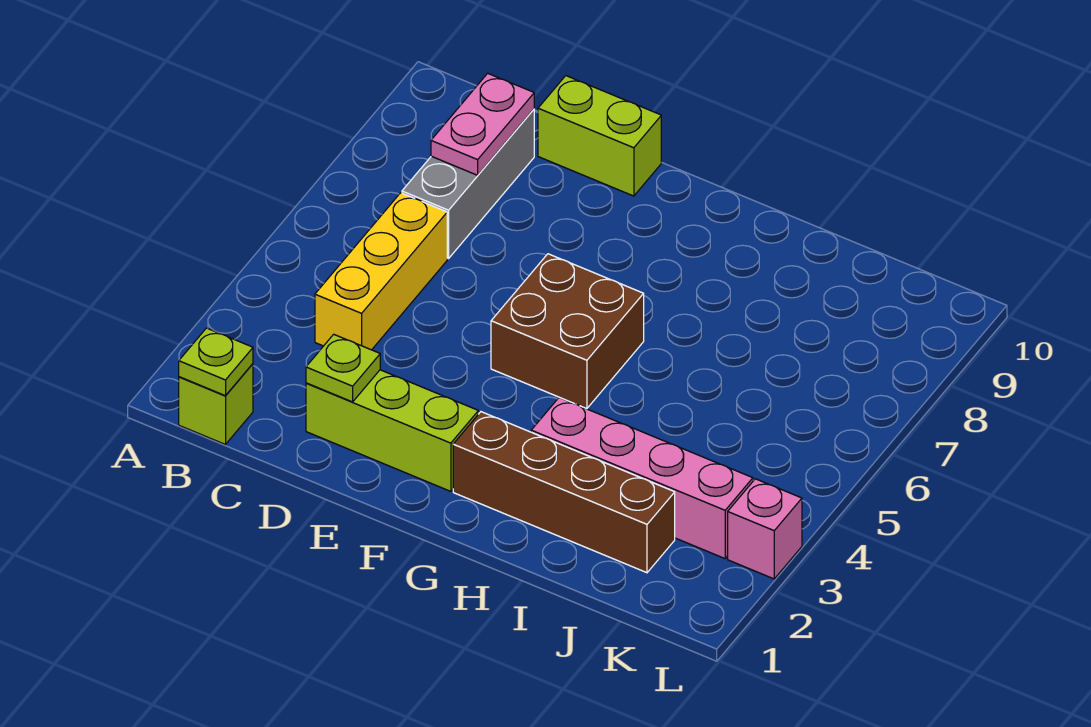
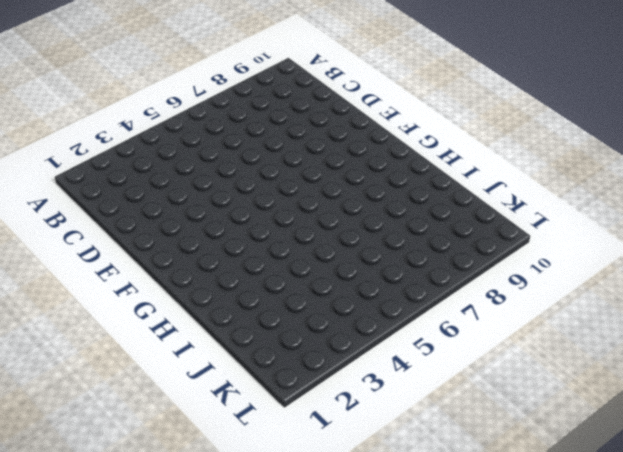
none -> lime 1x1 brick [179,364,253,445]
none -> yellow 1x3 brick [315,193,447,350]
none -> grey 1x3 brick [402,109,534,259]

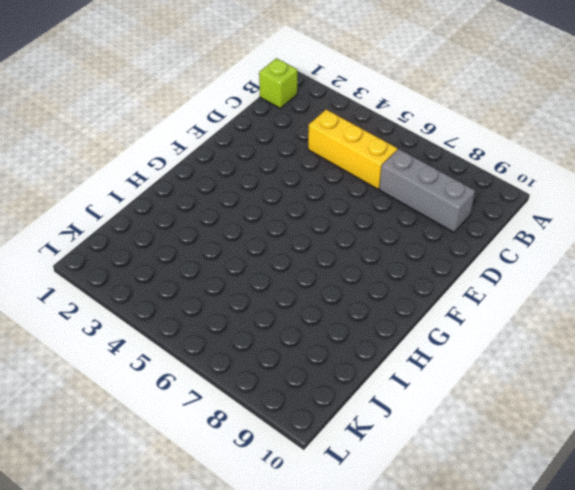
none -> lime 1x3 brick [306,370,478,491]
none -> lime 1x2 brick [538,76,661,196]
none -> brown 2x2 brick [491,254,644,409]

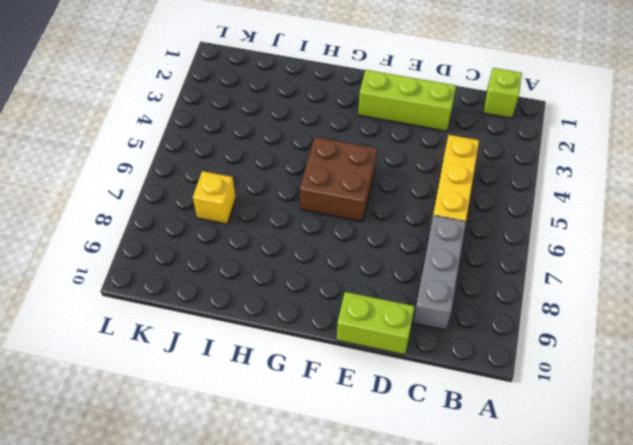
yellow 1x1 brick [193,171,236,224] -> none
none -> brown 1x4 brick [453,412,675,573]
none -> pink 1x4 brick [531,398,753,559]
none -> pink 1x1 brick [728,479,802,579]

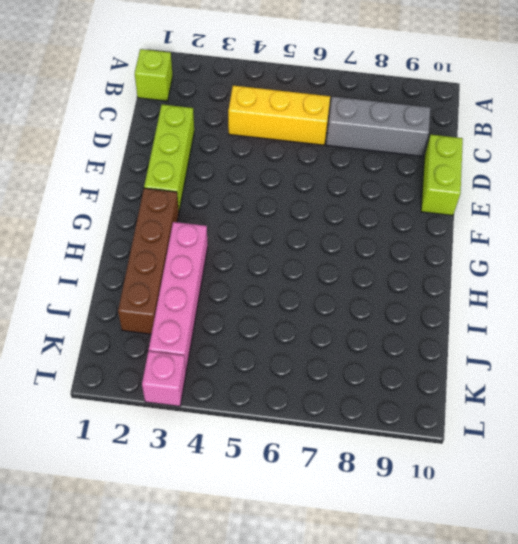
none -> brown 2x2 brick [491,254,644,409]
none -> lime 1x1 plate [179,328,253,396]
none -> pink 1x2 plate [431,73,534,175]

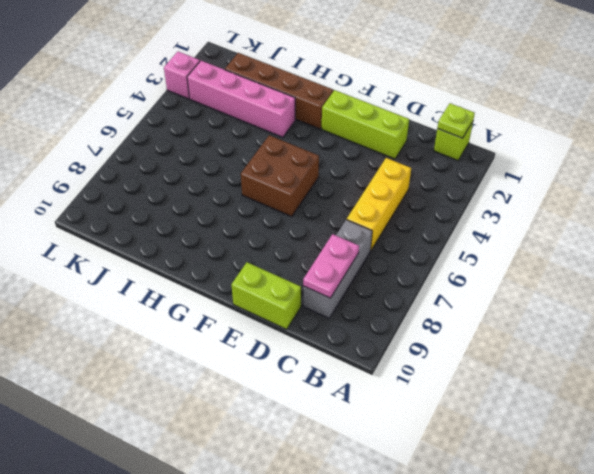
none -> lime 1x1 plate [306,334,380,402]

